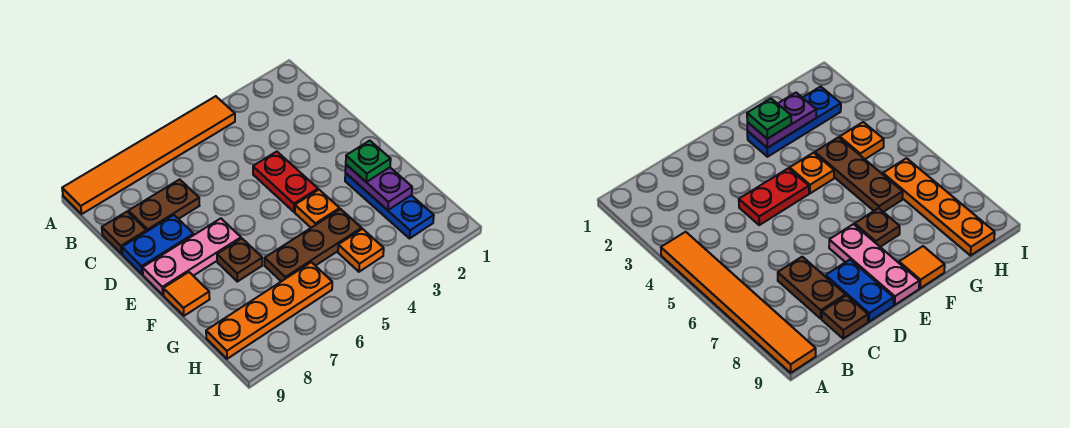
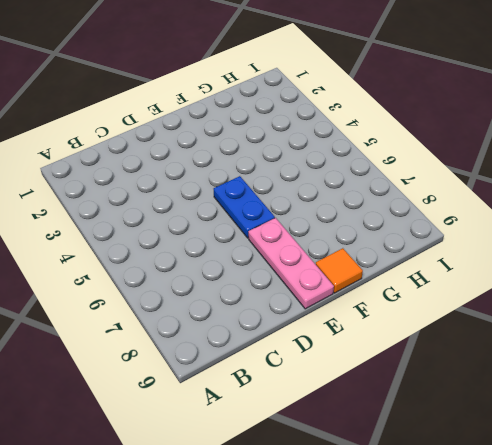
blue 1x2 plate [214,176,275,238] -> blue 1x2 plate moved to [122,215,194,274]
none -> orange 1x6 tile [62,96,235,214]
none -> brown 1x2 plate [129,179,199,231]
none -> brown 1x1 plate [102,212,147,254]

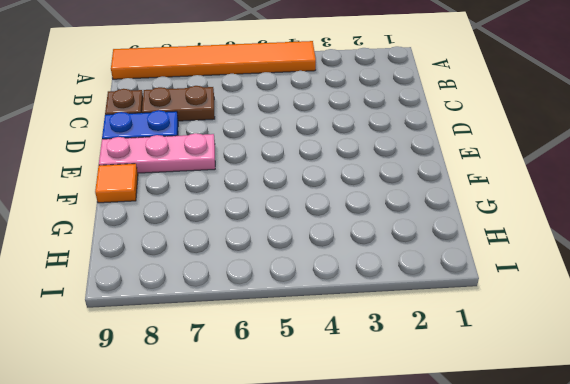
none -> red 1x2 plate [253,152,318,212]
none -> blue 1x3 plate [345,173,434,238]
none -> orange 1x1 plate [295,190,340,228]

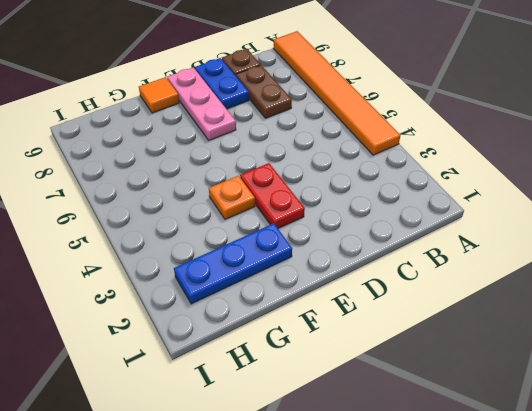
red 1x2 plate [240,163,305,228] -> red 1x2 plate turned to [253,152,318,212]
none -> brown 1x1 plate [217,239,262,282]
none -> brown 1x3 plate [265,209,361,281]
none -> orange 1x1 plate [338,229,384,272]

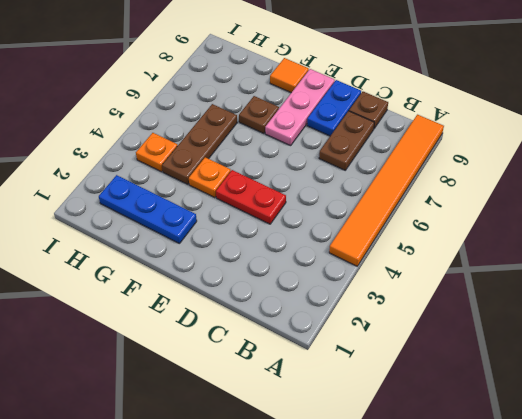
none -> orange 1x4 plate [206,262,332,359]
none -> purple 1x2 plate [345,165,412,210]
none -> green 1x1 plate [346,141,391,182]

